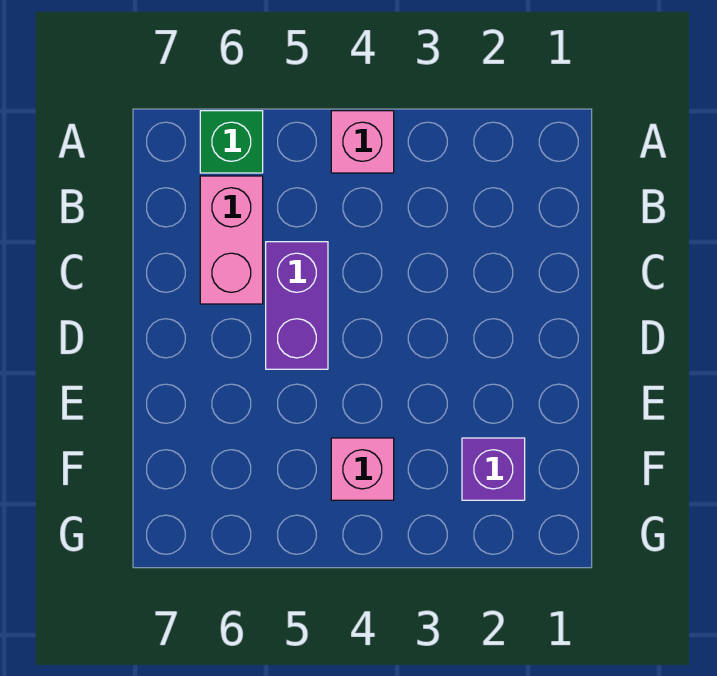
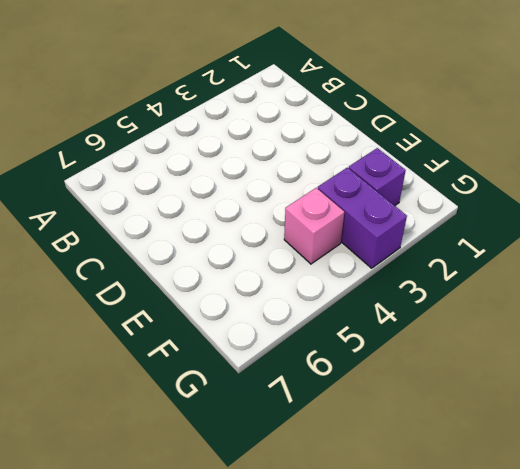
purple 1x2 brick [318,168,407,268] -> purple 1x2 brick moved to [266,242,328,369]
none -> pink 1x1 brick [331,111,394,173]
none -> green 1x1 brick [200,111,263,173]

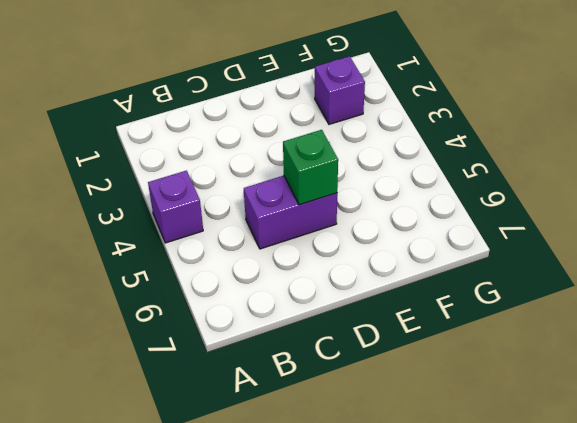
purple 1x1 brick [148,171,203,243] -> pink 1x1 brick [331,111,394,173]
green 1x1 brick [283,130,338,205] -> green 1x1 brick moved to [200,111,263,173]
none -> pink 1x2 brick [200,176,263,304]
none -> pink 1x1 brick [331,438,394,500]

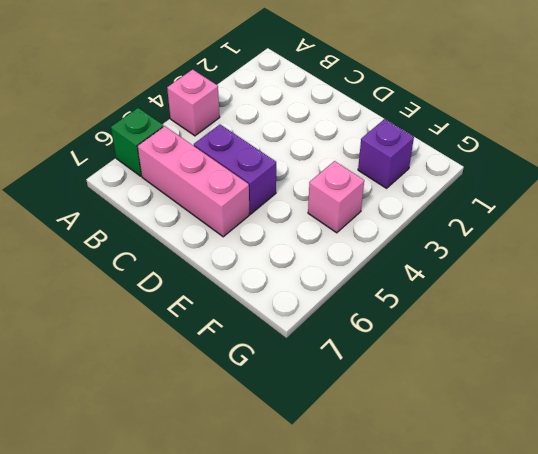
pink 1x3 brick [138,126,249,237] -> pink 1x2 brick [200,176,263,304]

